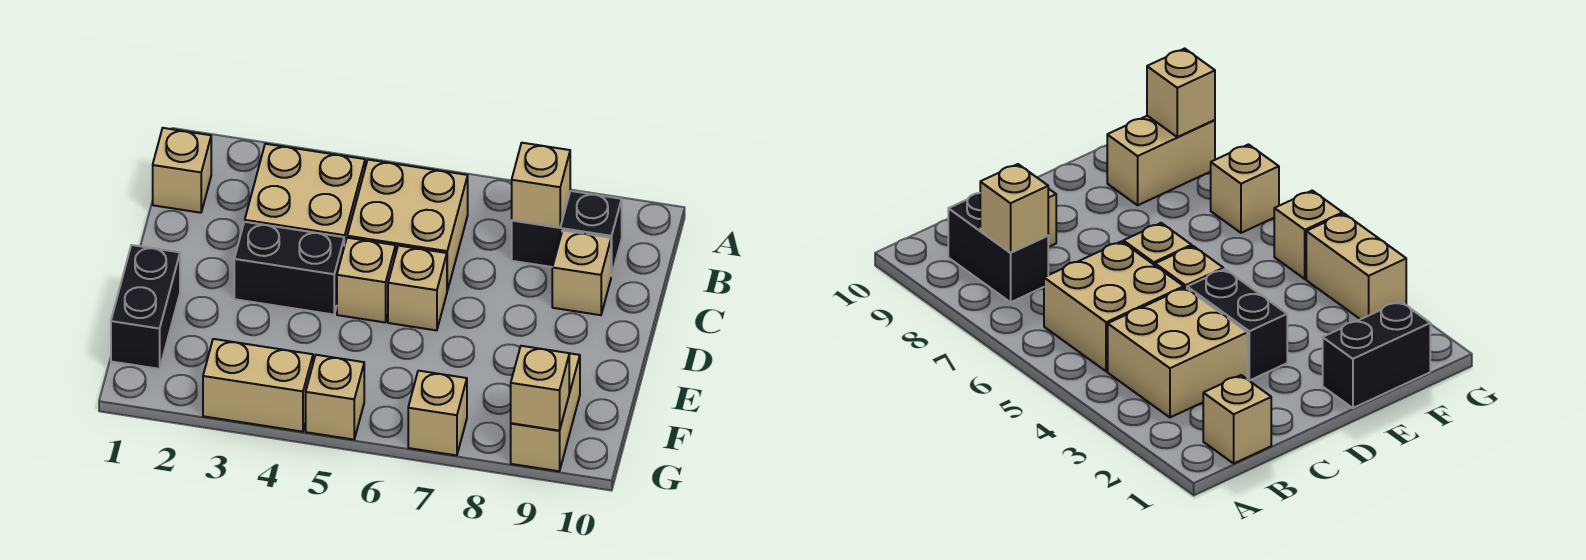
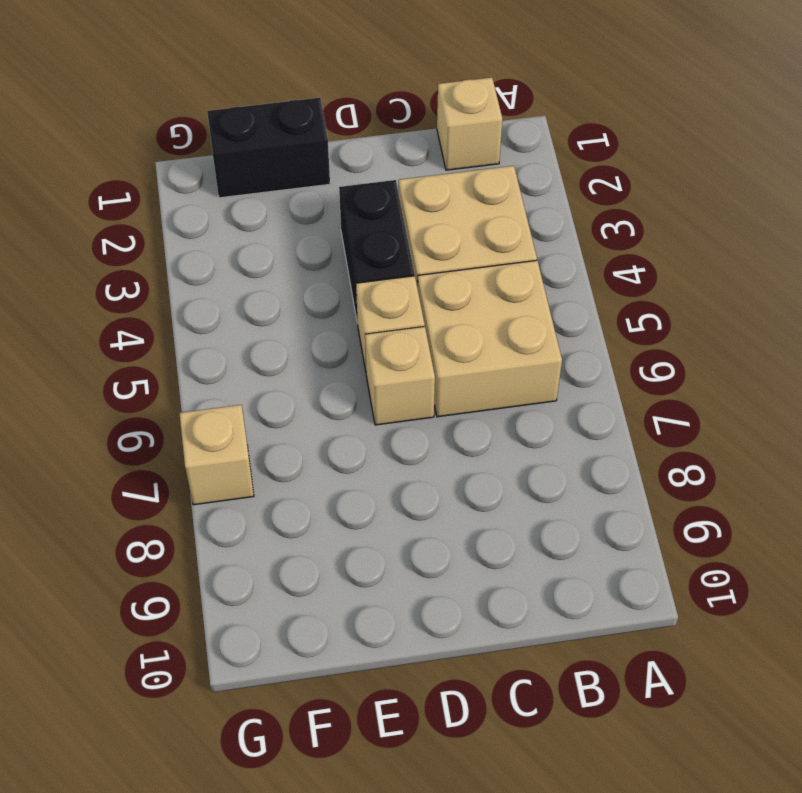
none -> black 1x2 brick [512,191,622,276]
none -> tan 1x1 brick [552,230,611,315]
none -> tan 1x2 brick [511,353,580,471]

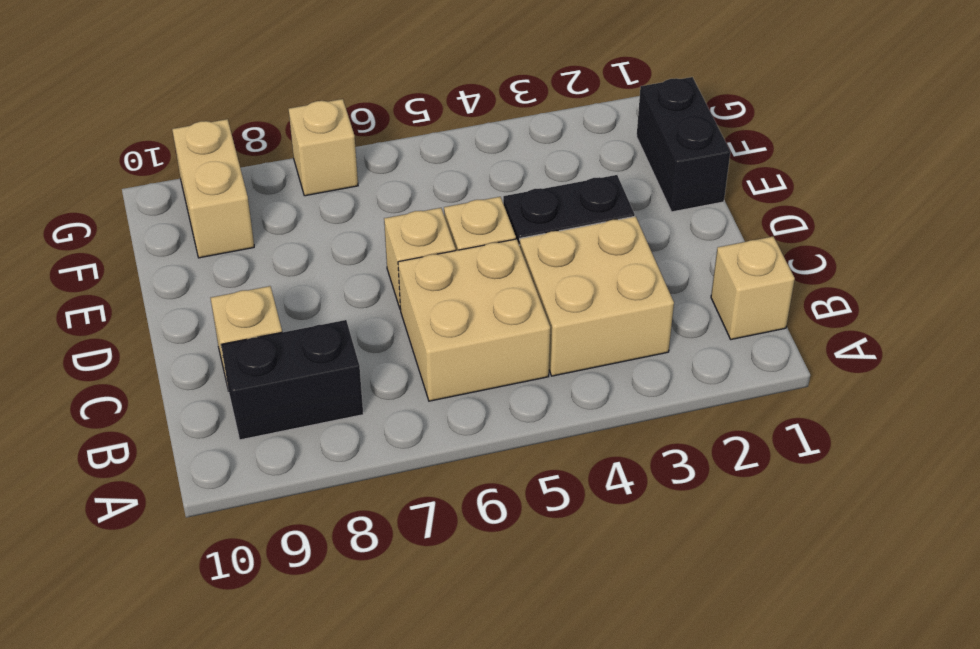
none -> tan 1x2 brick [203,339,313,432]
none -> tan 1x1 brick [306,355,364,440]
none -> tan 1x1 brick [512,143,570,227]

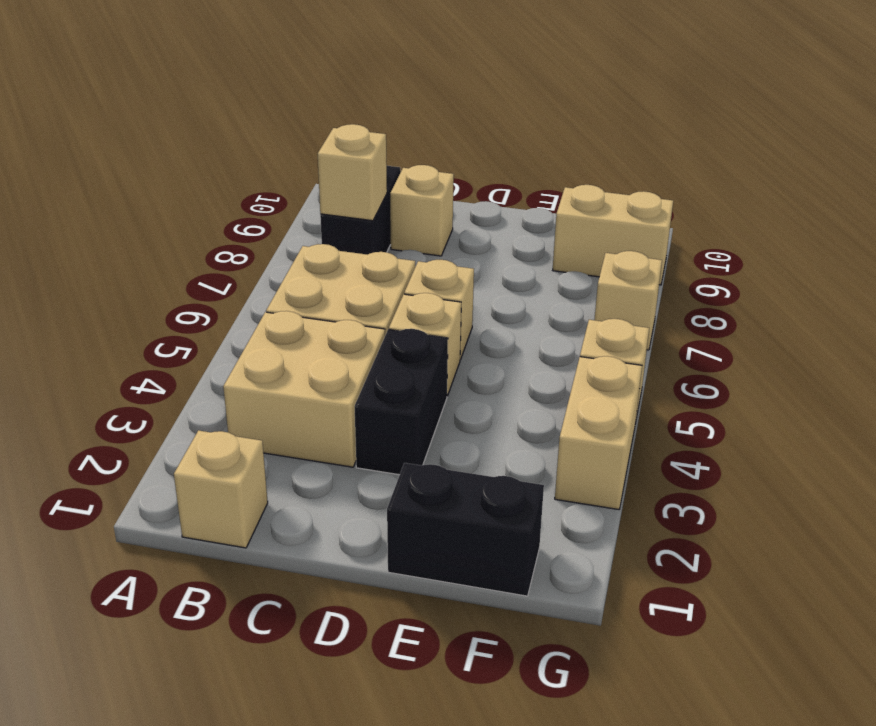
none -> tan 1x1 brick [511,346,569,431]

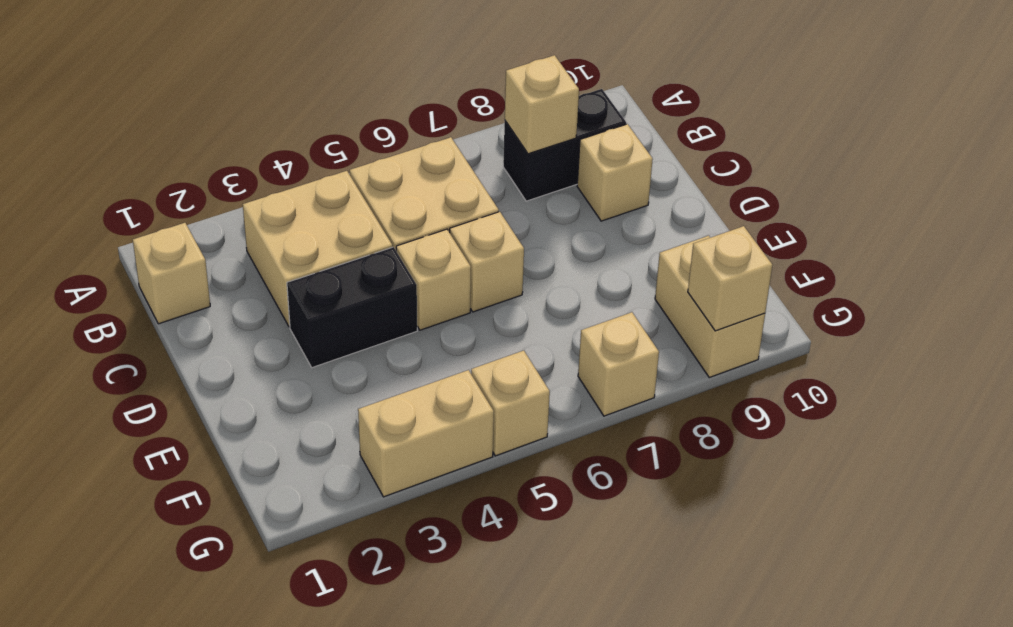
none -> black 1x2 brick [111,245,180,369]

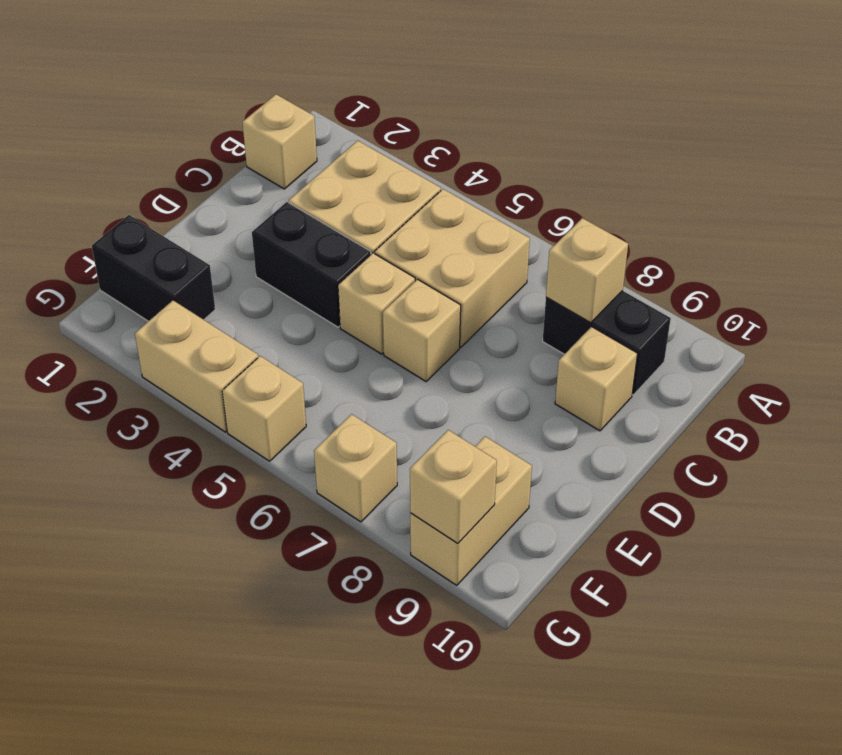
black 1x2 brick [92,215,215,321] -> black 1x2 brick turned to [111,245,180,369]

